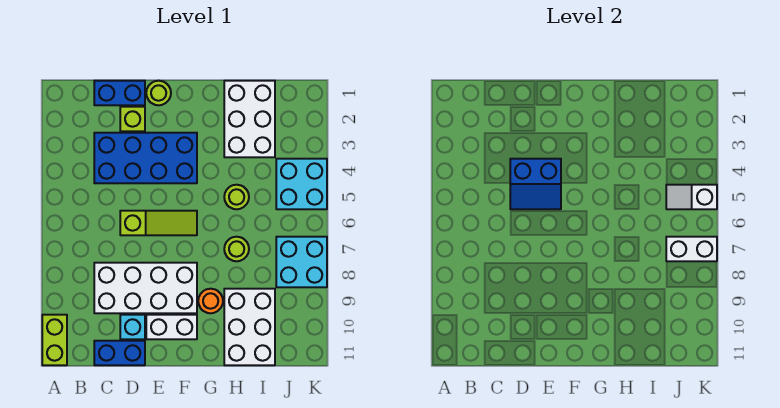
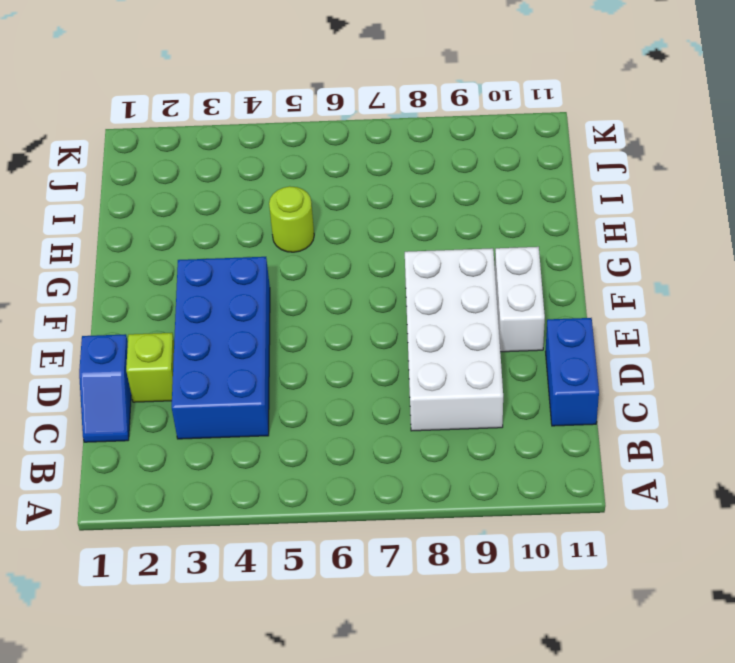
blue 1x2 slope [79,334,131,442] -> blue 1x2 brick [94,81,145,105]
none -> lime 1x2 brick [42,315,67,365]
none -> lime 1x3 slope [120,211,197,235]
none -> cyan 1x1 brick [120,315,145,339]

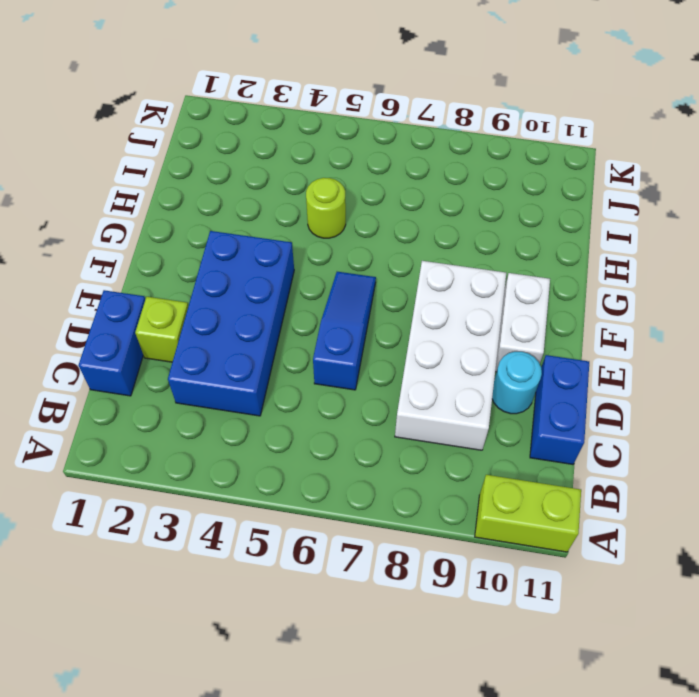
blue 1x3 slope [313,272,376,390] -> lime 1x3 slope [120,211,197,235]
cyan 1x1 round brick [492,352,542,414] -> cyan 1x1 brick [120,315,145,339]
none -> lime 1x1 round brick [146,81,171,105]
none -> orange 1x1 round brick [198,289,223,313]
none -> white 2x3 brick [224,81,275,157]

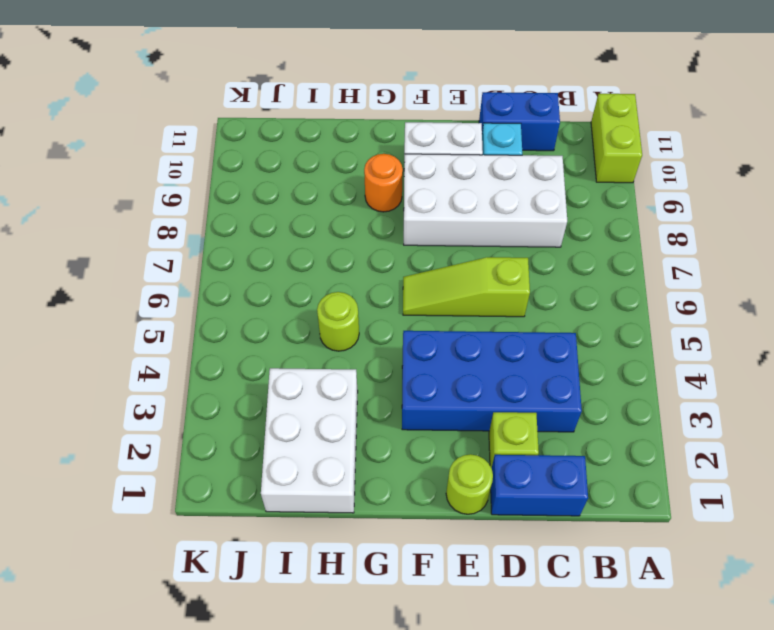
none -> lime 1x1 round brick [224,237,249,261]
none -> white 2x3 brick [224,289,275,365]
none -> cyan 2x2 brick [276,159,327,209]

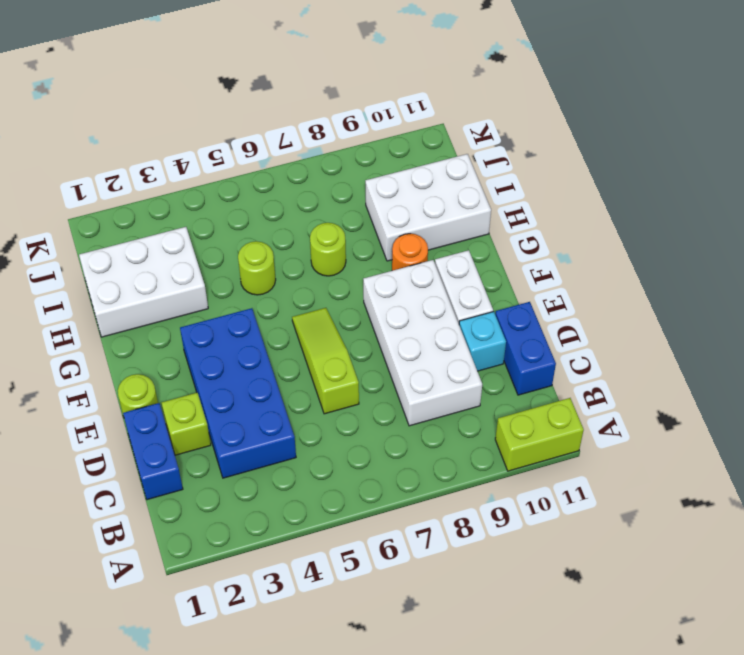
none -> cyan 2x2 brick [276,159,327,209]
none -> cyan 2x2 brick [276,237,327,287]
none -> blue 2x2 slope [510,159,561,209]

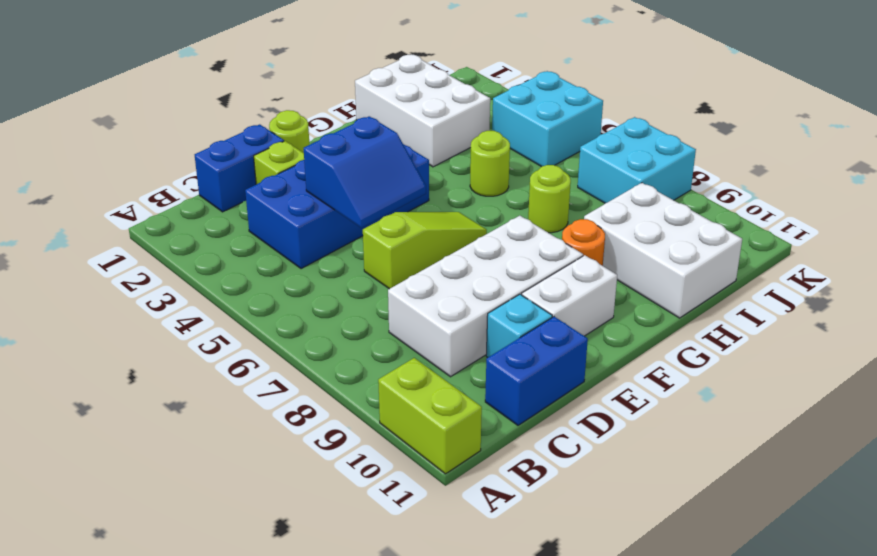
none -> white 1x2 slope [666,185,717,209]
none -> white 1x2 brick [666,237,717,261]

